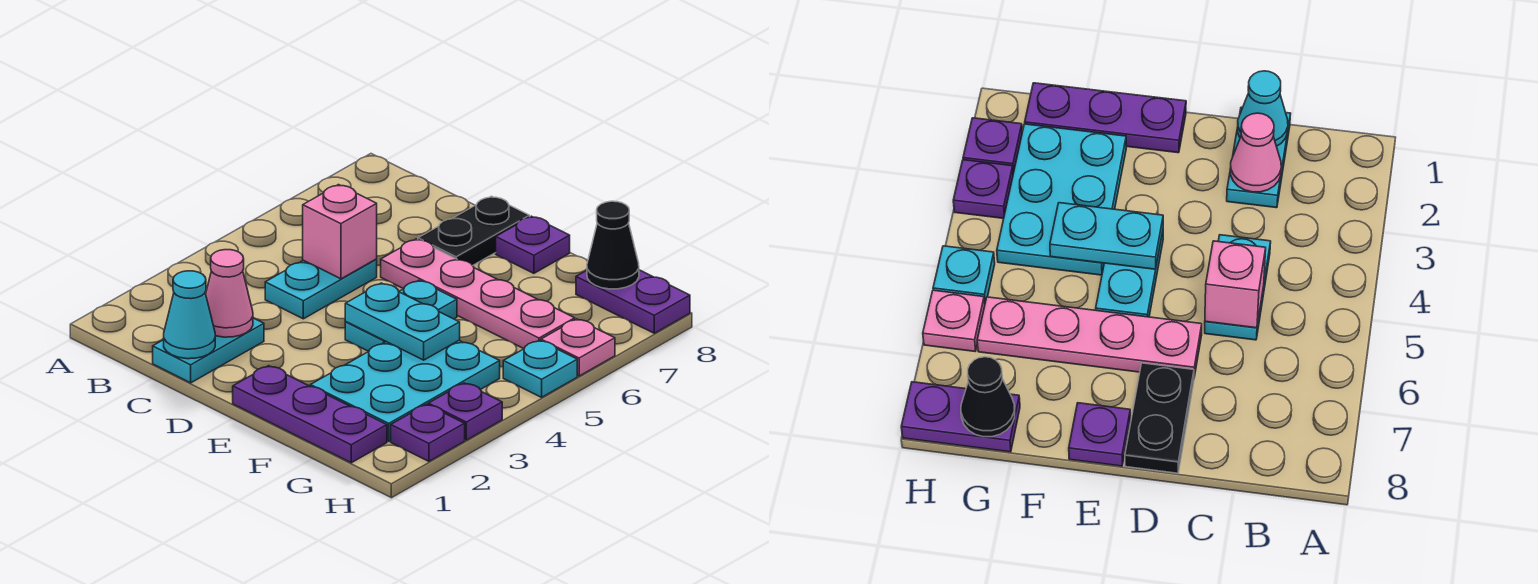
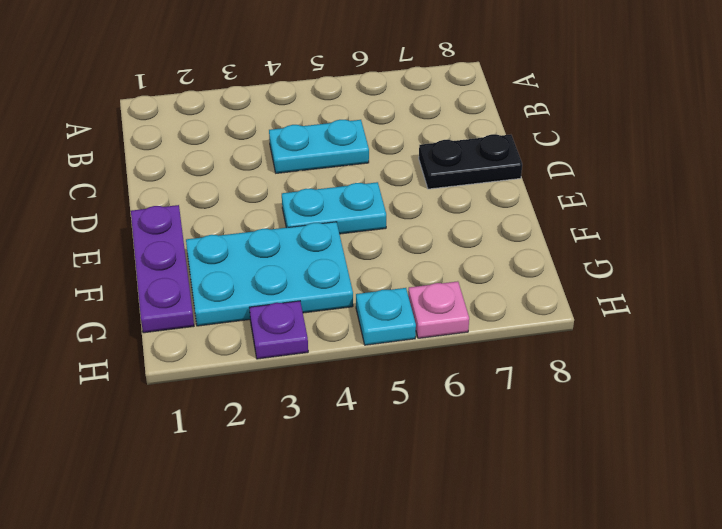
none -> cyan 1x2 plate [153,318,264,383]
none -> pink 1x4 plate [381,239,575,349]
none -> purple 1x1 plate [496,216,570,273]

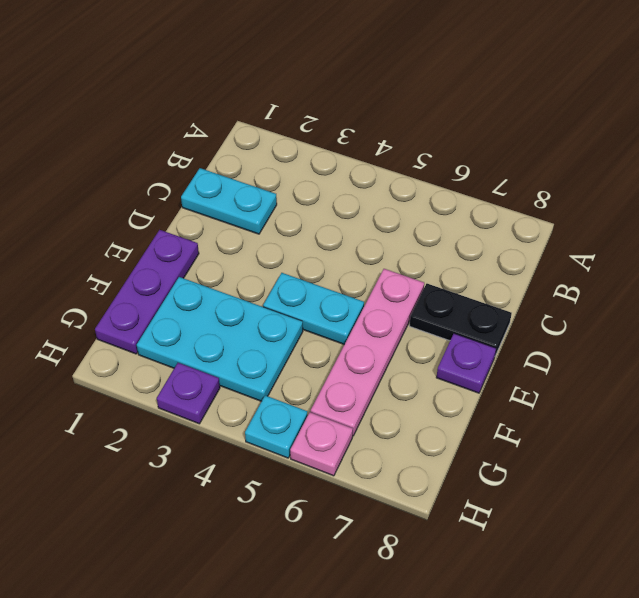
none -> cyan 1x2 plate [265,259,377,319]
none -> purple 1x2 plate [576,270,690,333]
none -> purple 1x1 plate [391,404,465,461]

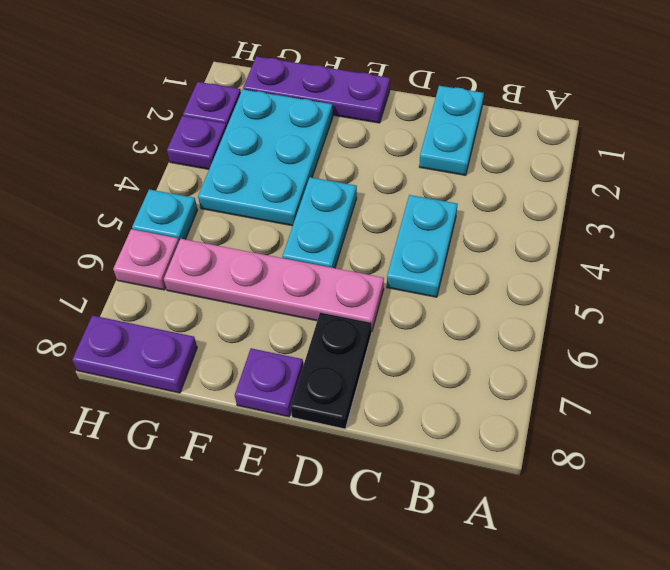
none -> cyan 1x1 cone [164,271,215,359]
none -> pink 1x1 cone [206,250,253,337]
none -> pink 1x1 brick [303,185,377,279]

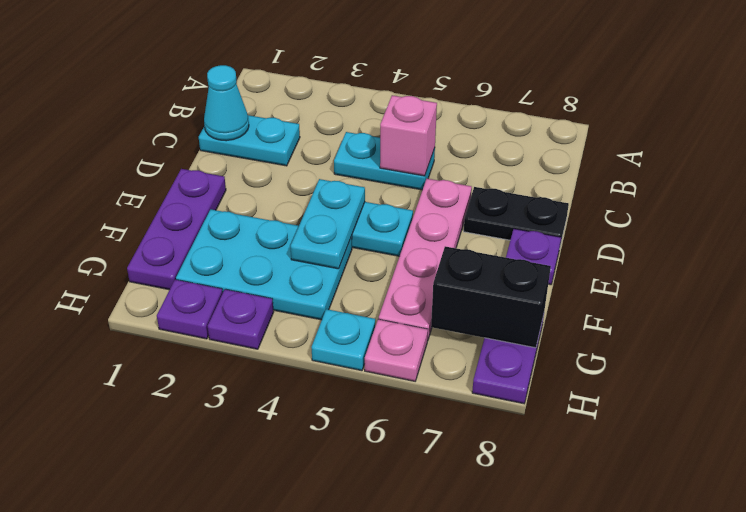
black 1x2 brick [431,246,551,348] -> black 1x1 cone [587,201,639,289]
none -> pink 1x1 cone [206,250,253,337]

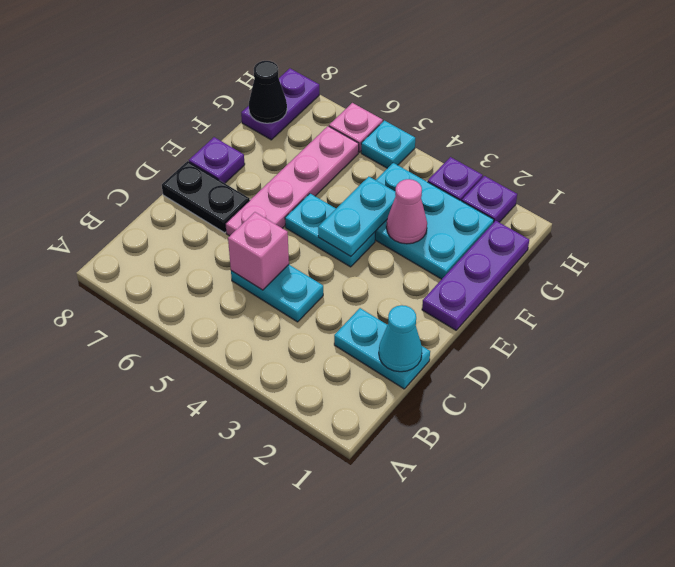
pink 1x1 cone [386,179,427,244] -> pink 1x1 cone moved to [206,250,253,337]

